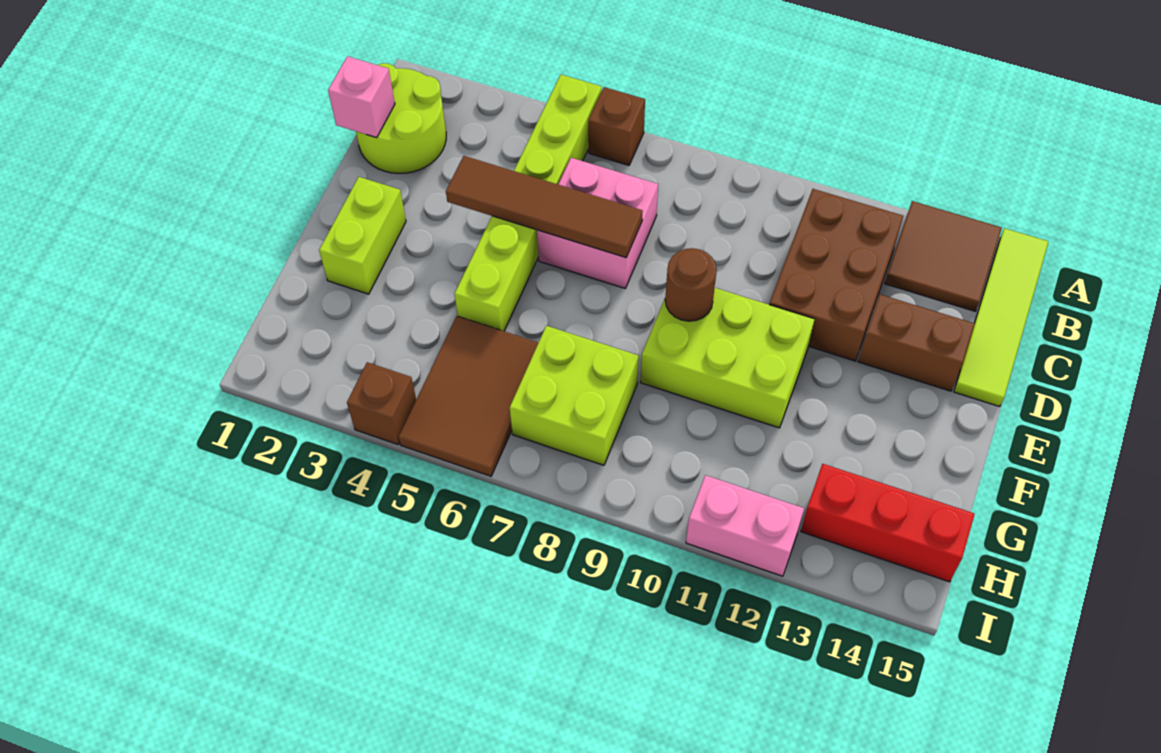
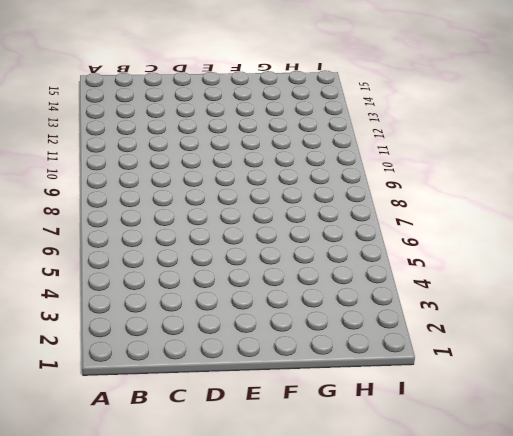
none -> lime 1x6 brick [454,75,602,331]
none -> brown 1x1 brick [588,87,645,165]
none -> brown 2x2 tile [885,201,1002,311]

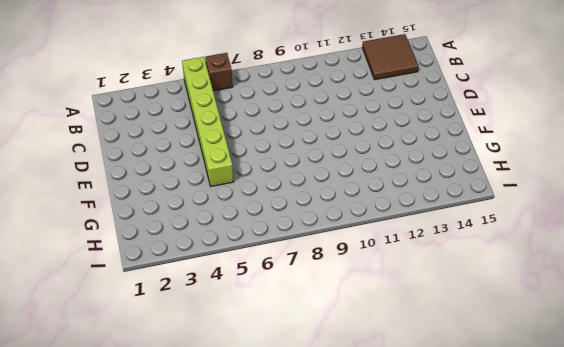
none -> lime 1x4 tile [954,228,1049,407]
none -> lime 2x2 round brick [356,63,446,173]
none -> brown 2x3 brick [769,189,903,361]

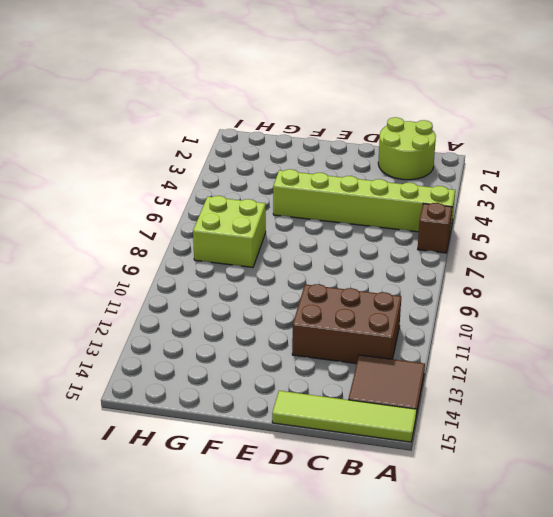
none -> pink 2x2 brick [537,158,658,288]
none -> brown 1x2 brick [858,295,975,391]
none -> lime 1x2 brick [319,177,406,294]

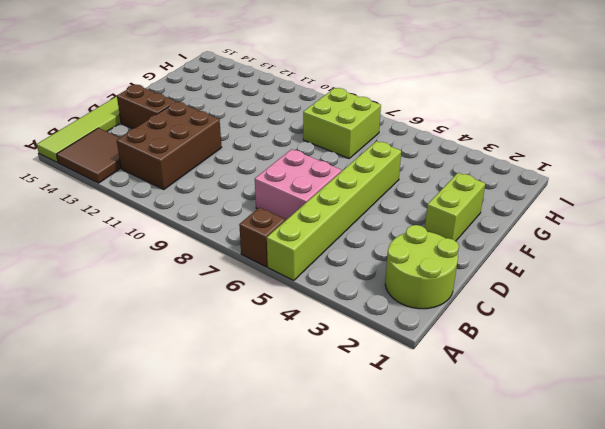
none -> lime 2x3 brick [641,288,815,428]
none -> brown 2x3 tile [399,316,538,476]
none -> red 1x3 brick [801,464,975,582]

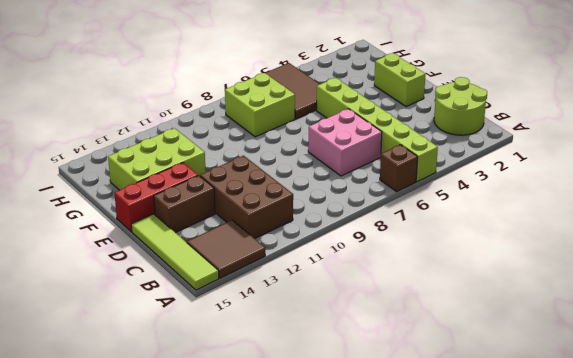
red 1x3 brick [115,163,198,232] -> red 1x3 brick moved to [801,464,975,582]
lime 2x3 brick [108,128,206,190] -> lime 2x3 brick moved to [641,288,815,428]
none -> brown 1x1 brick [347,362,416,444]
none -> pink 1x2 brick [686,475,804,576]
none -> pink 1x1 brick [328,56,395,138]

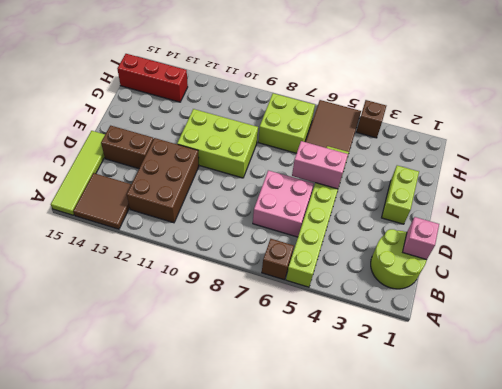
pink 1x2 brick [292,141,348,189] -> pink 1x2 brick moved to [686,475,804,576]
none -> brown 1x4 tile [446,156,643,258]
none -> brown 1x1 round brick [665,248,717,321]

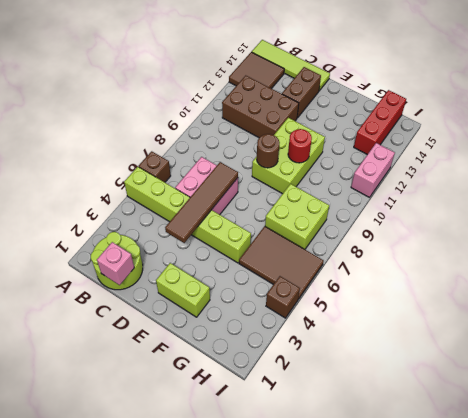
red 1x1 round brick [288,129,312,163] -> none

